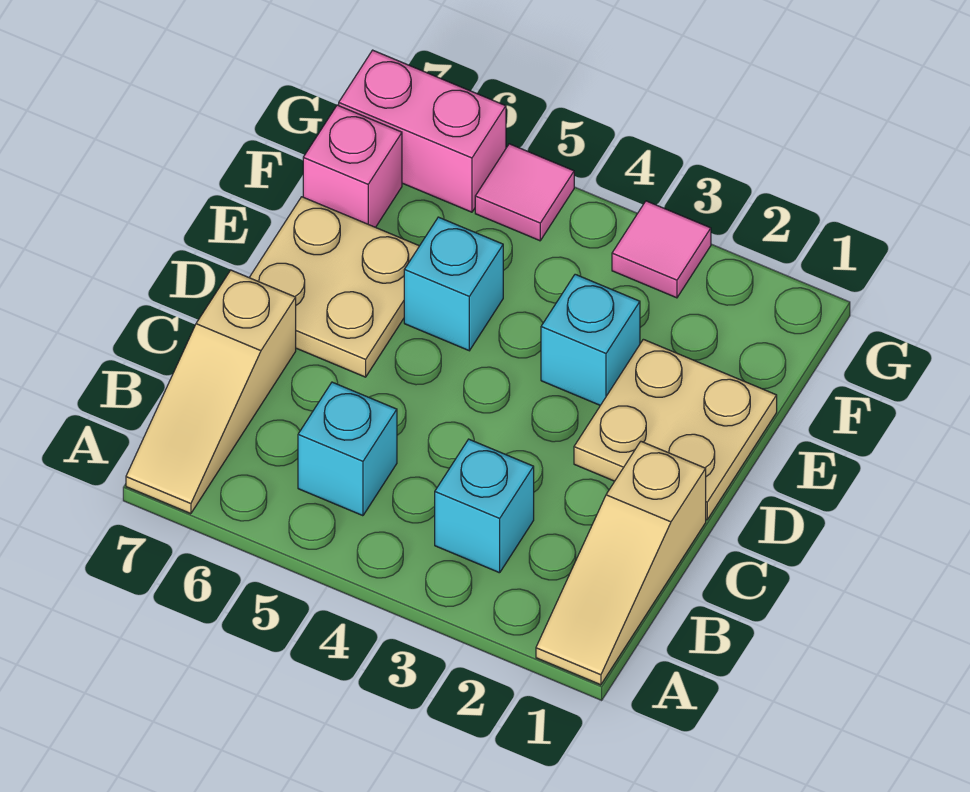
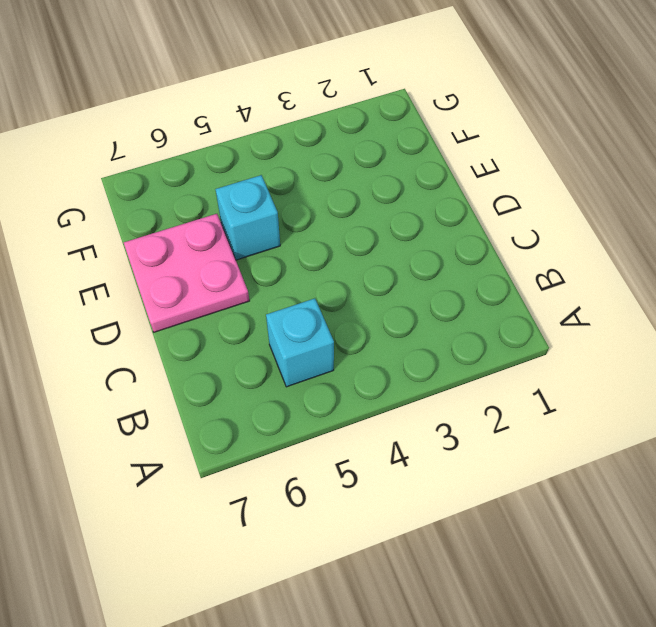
pink 2x2 plate [124,214,249,332] -> tan 2x2 plate [249,197,419,377]
none -> tan 1x3 slope [536,442,706,685]
none -> tan 1x3 slope [126,270,296,514]
none -> cyan 1x1 brick [435,439,534,573]

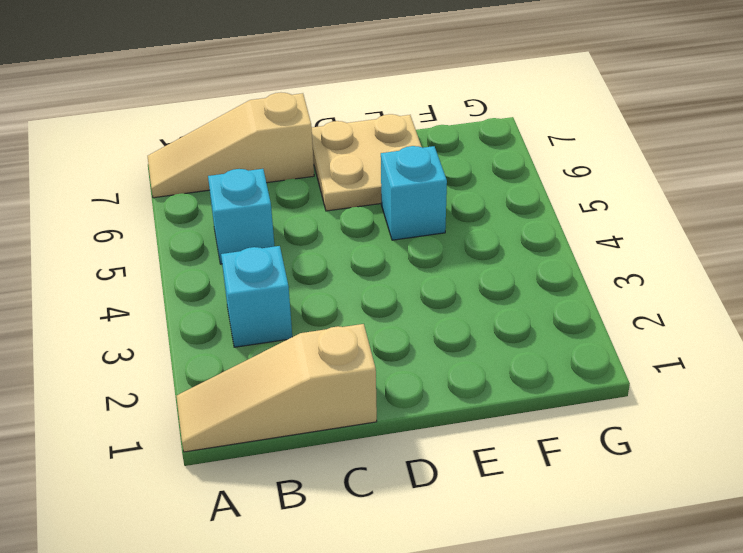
none -> tan 2x2 plate [574,339,777,520]
none -> cyan 1x1 brick [541,274,640,405]
none -> pink 1x1 brick [303,105,402,227]

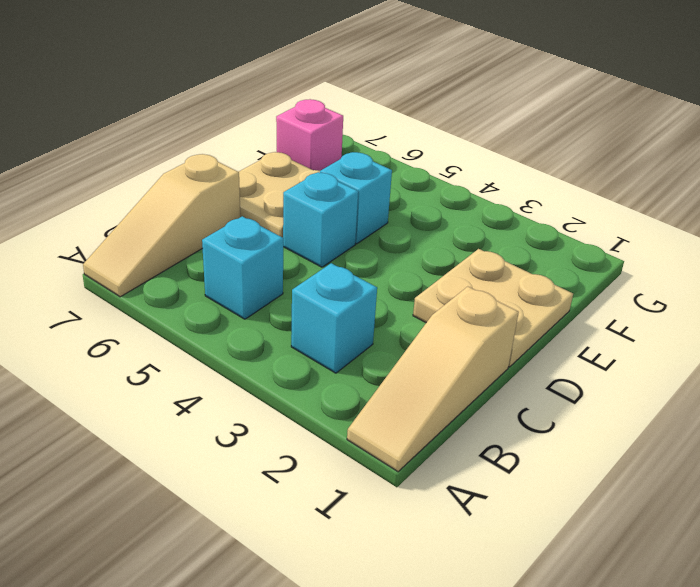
cyan 1x1 brick [283,172,358,267] -> cyan 1x1 brick moved to [541,274,640,405]
none -> pink 1x1 tile [612,201,711,298]
none -> pink 1x1 tile [475,144,574,241]
none -> pink 1x2 brick [339,50,506,212]

